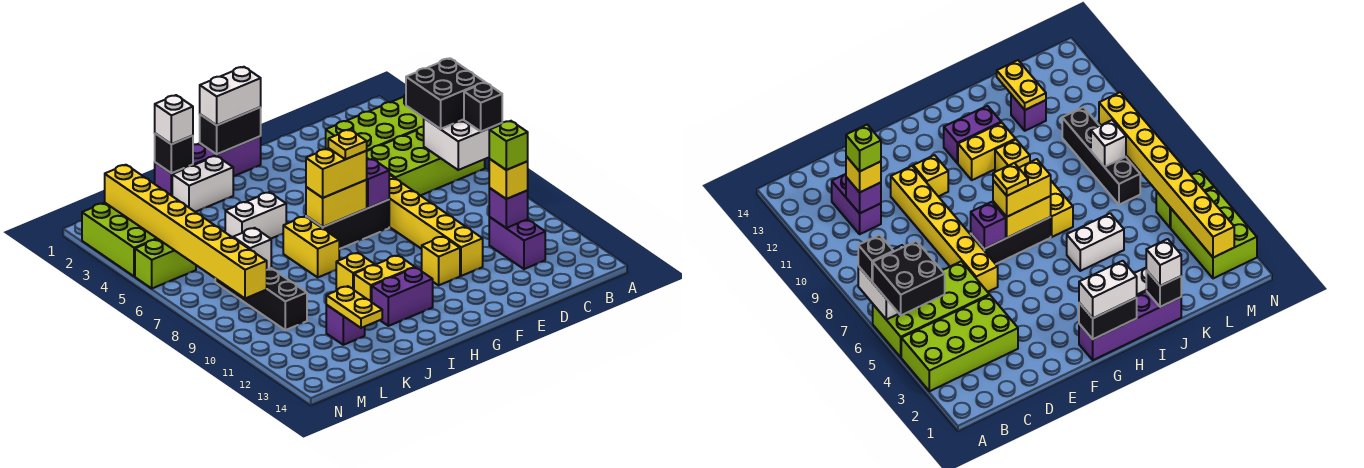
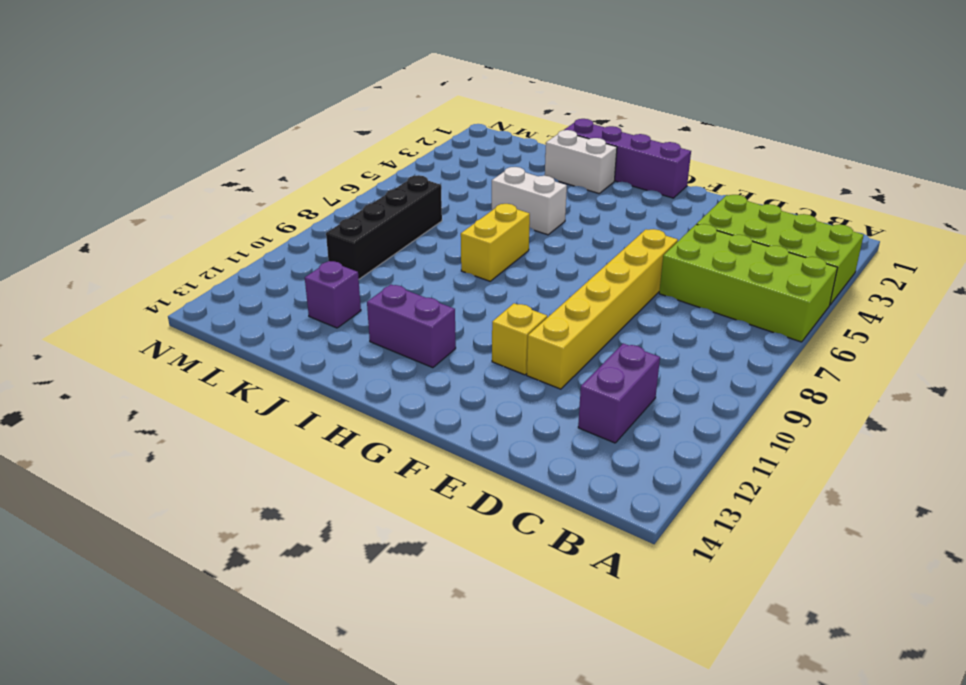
none -> black 1x3 brick [306,200,389,249]
none -> yellow 1x2 brick [354,255,415,302]
none -> yellow 1x1 brick [336,253,375,291]
none -> lime 2x3 brick [82,203,157,276]

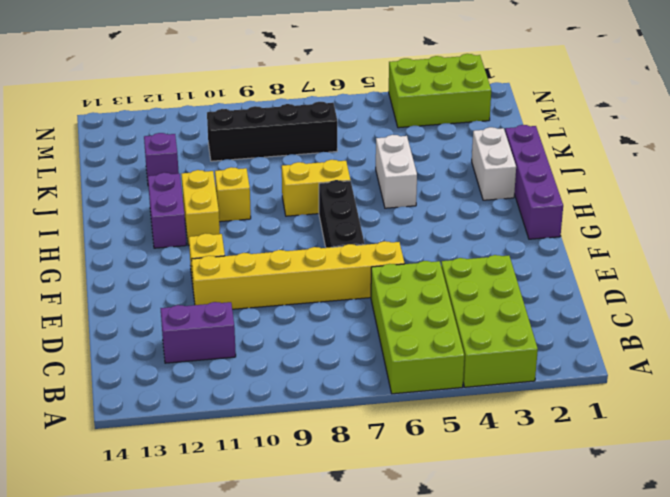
none -> lime 1x2 brick [135,239,196,288]
none -> white 2x2 brick [424,118,501,170]
none -> purple 1x1 brick [489,188,528,228]
none -> purple 1x1 brick [367,159,389,208]

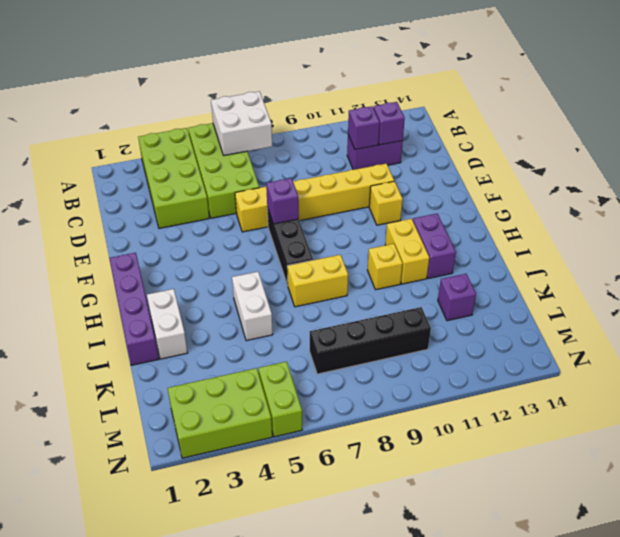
purple 1x1 brick [373,102,405,145] -> none
none -> black 1x2 brick [200,107,261,154]
none -> yellow 1x2 brick [306,180,367,227]
none -> black 1x1 brick [155,133,193,173]
none -> yellow 1x2 plate [326,286,382,328]

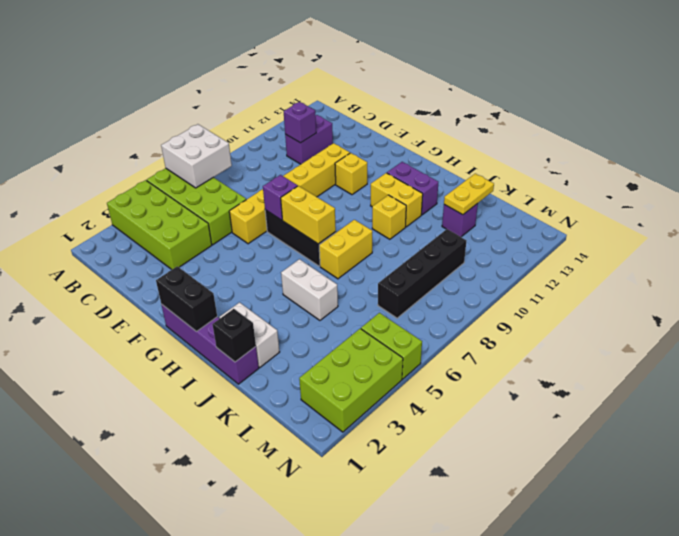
none -> white 1x1 brick [233,228,271,270]
none -> yellow 1x8 brick [105,165,267,298]
none -> black 2x2 brick [406,58,485,129]
none -> black 1x1 brick [464,83,502,132]

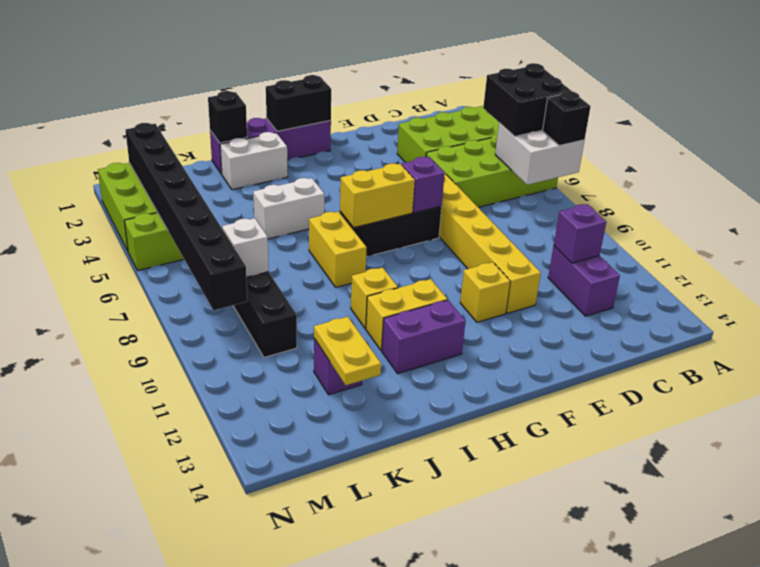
black 1x8 brick [125,123,247,310] -> yellow 1x8 brick [105,165,267,298]
none -> yellow 1x1 brick [489,159,528,199]
none -> white 1x2 brick [200,67,261,125]
none -> yellow 1x2 brick [306,148,367,198]
none -> white 1x1 brick [155,95,193,144]

